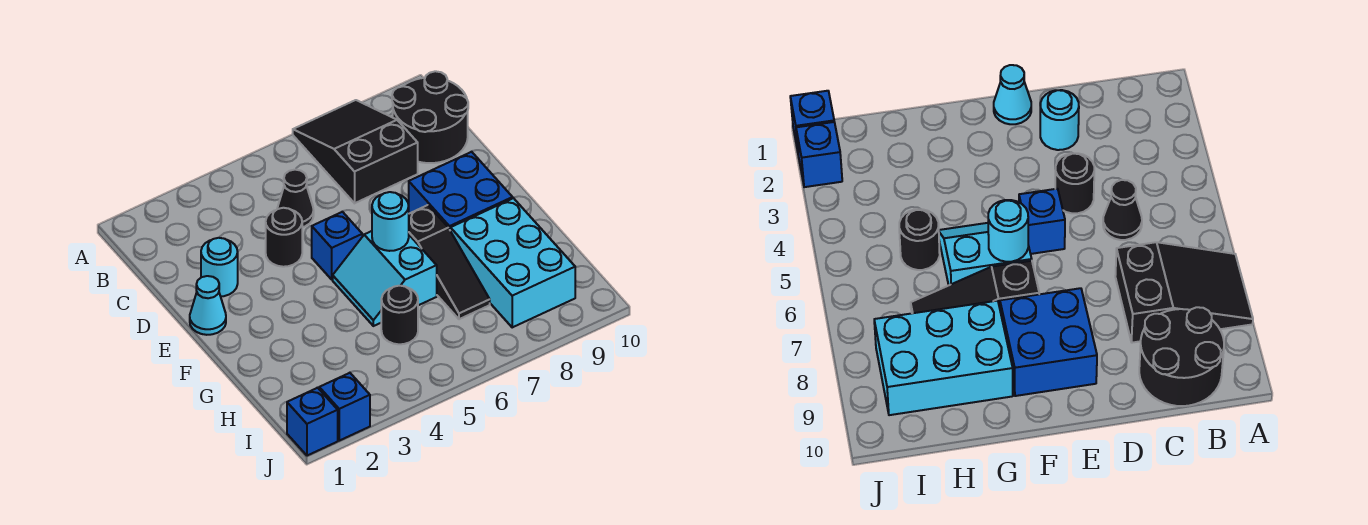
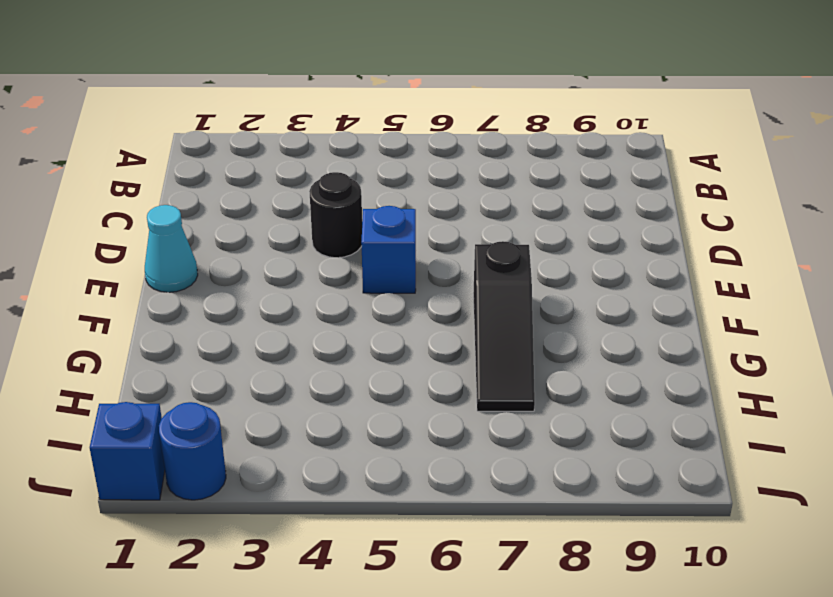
blue 1x1 round brick [159,402,226,500] -> blue 1x1 brick [319,373,370,441]
none -> black 2x3 slope [293,100,418,203]
none -> black 2x2 round brick [392,71,468,163]
none -> black 1x1 cone [277,170,314,227]

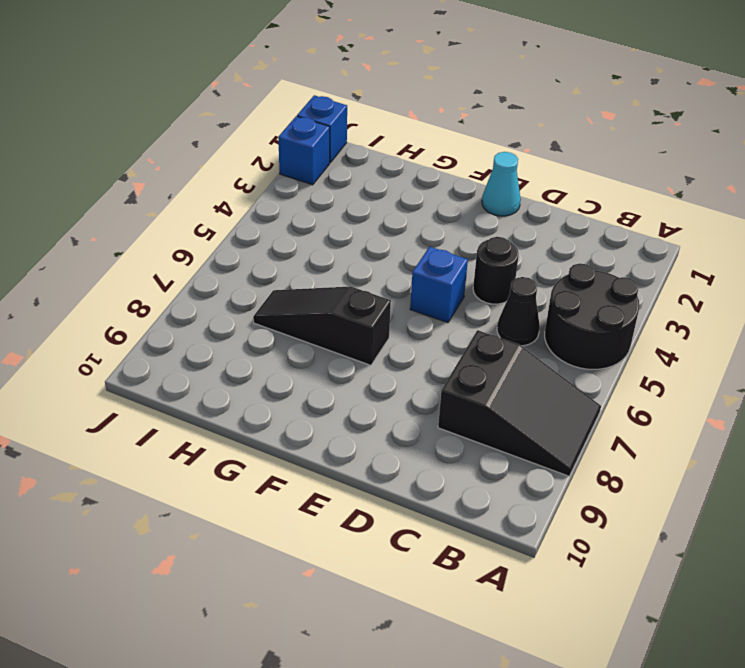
black 2x2 round brick [545,263,639,369] -> black 2x2 round brick moved to [392,71,468,163]
none -> cyan 1x1 round brick [201,238,238,296]
none -> blue 2x2 brick [409,152,513,229]
none -> cyan 2x2 slope [333,231,437,326]

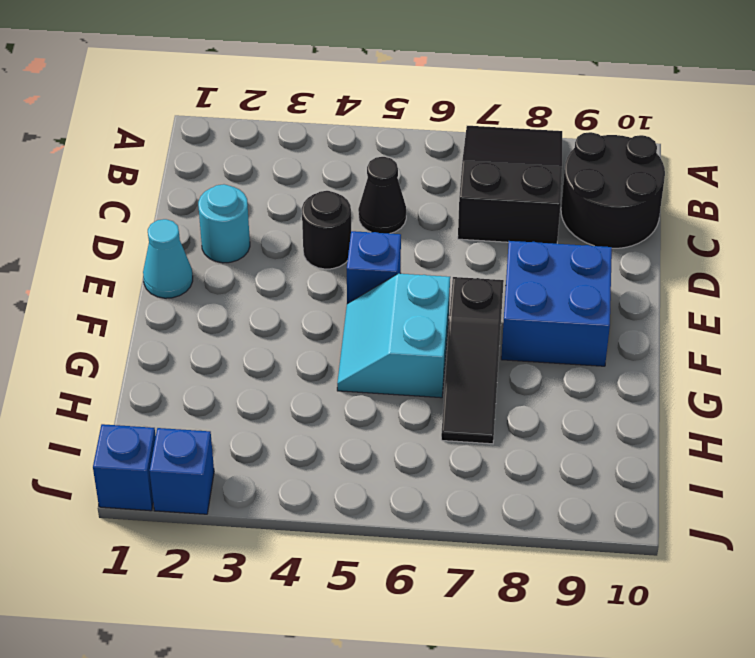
none -> cyan 2x3 brick [450,198,575,327]
none -> black 1x1 round brick [381,286,418,344]
none -> cyan 1x1 round brick [372,192,409,251]

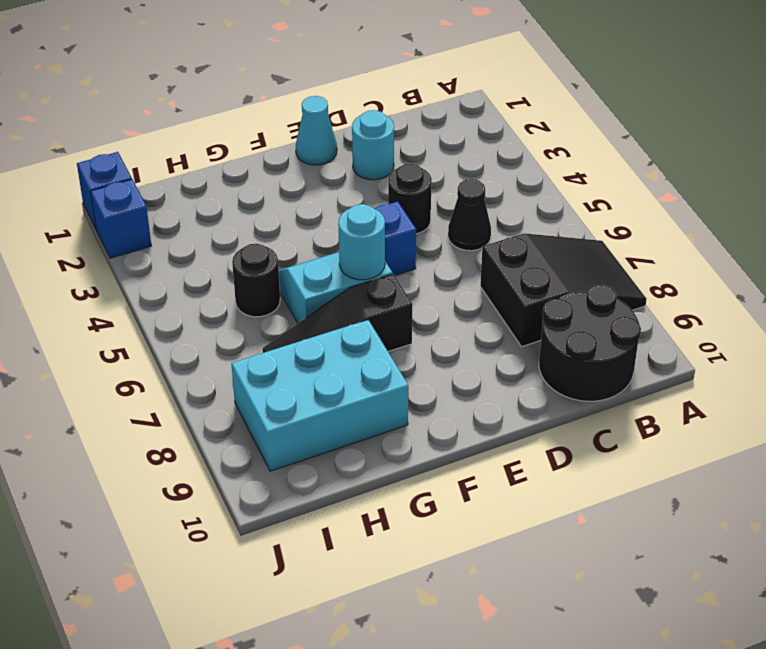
none -> blue 2x2 brick [409,152,513,229]

